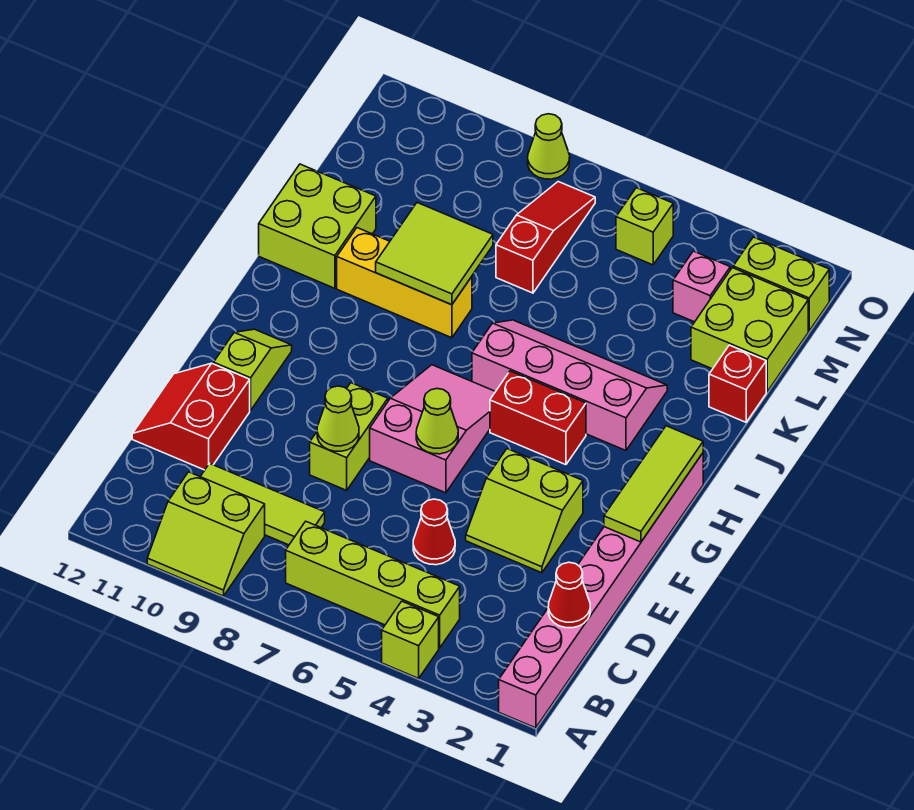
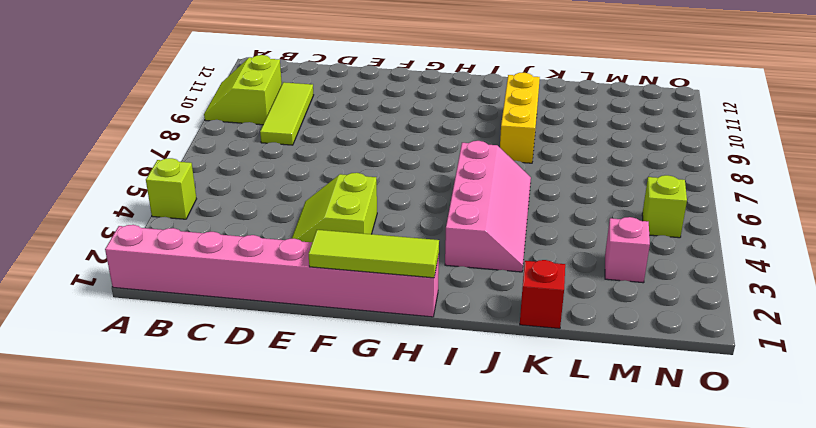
none -> lime 1x4 brick [286,521,460,648]
none -> red 1x1 cone [413,499,455,565]
none -> red 2x2 slope [132,363,250,470]

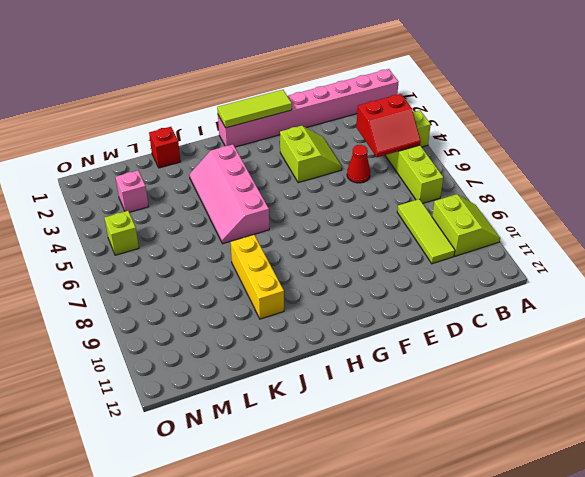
red 2x2 slope [356,94,421,157] -> red 2x2 slope moved to [132,363,250,470]
none -> lime 1x2 brick [310,383,388,490]
none -> pink 2x3 slope [370,365,495,493]
none -> lime 1x2 slope [214,329,292,410]

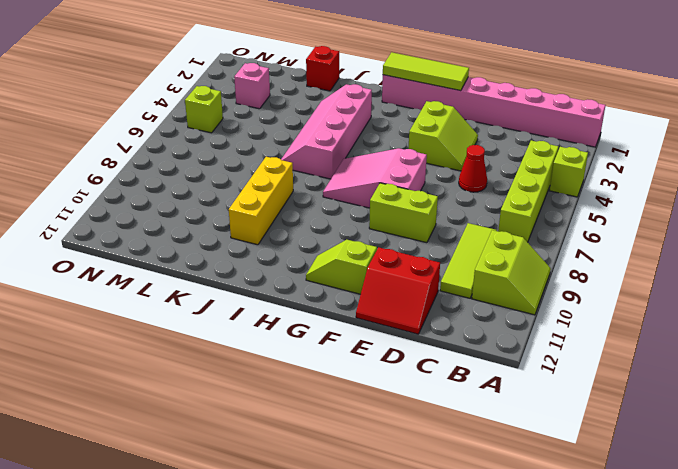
none -> red 1x2 brick [490,371,586,465]
none -> lime 2x2 brick [259,164,376,288]
none -> lime 2x2 brick [691,268,808,392]

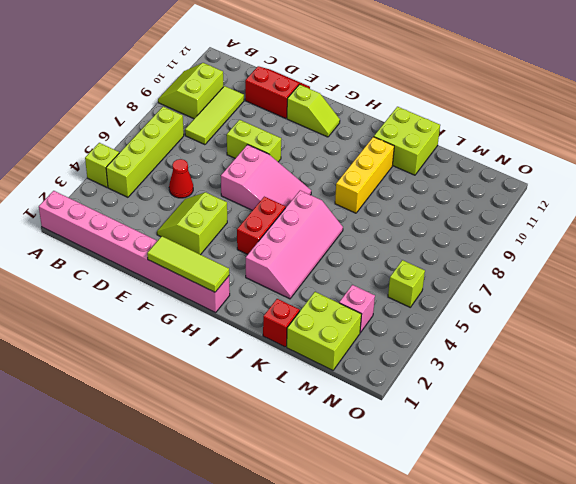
none -> red 1x3 slope [496,182,595,293]
none -> lime 1x2 brick [733,237,829,331]
none -> lime 1x1 cone [528,114,570,179]

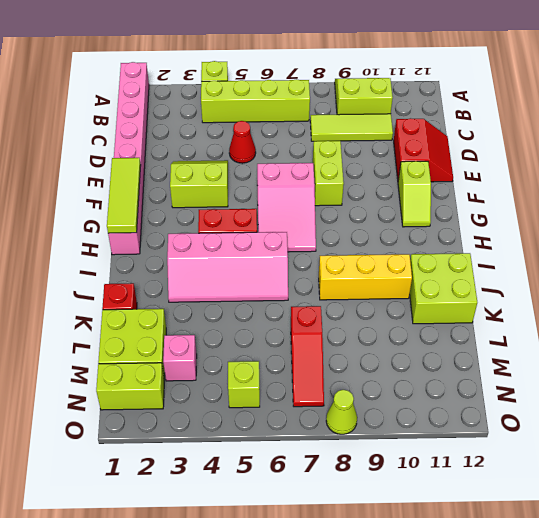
none -> red 1x1 cone [548,562,590,628]
none -> lime 1x1 cone [317,386,359,451]
none -> lime 1x1 cone [416,389,458,454]

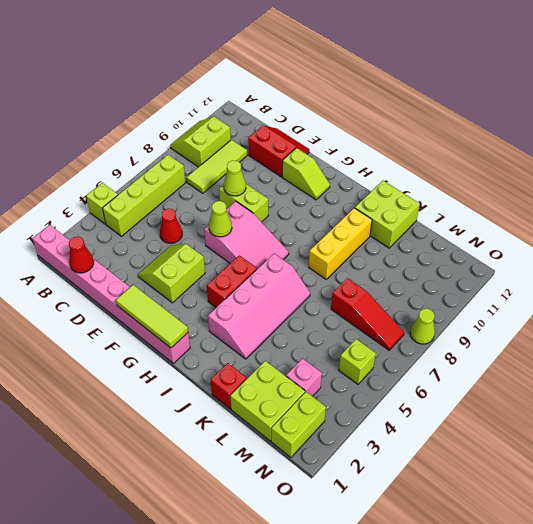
none -> lime 2x2 tile [376,203,493,305]

